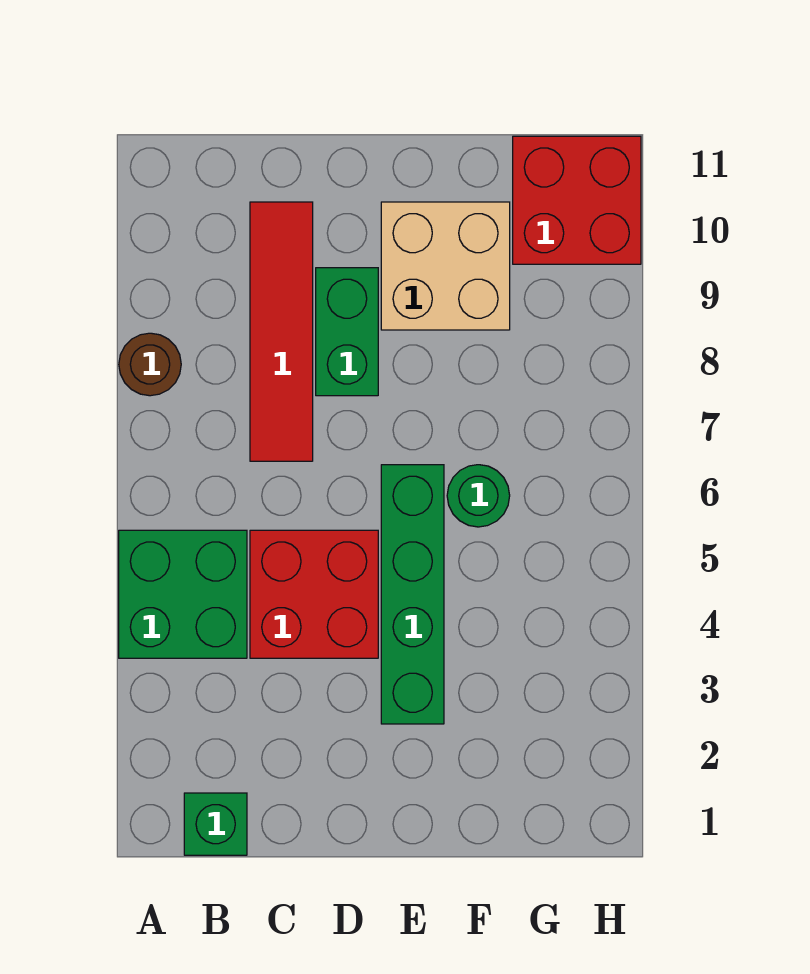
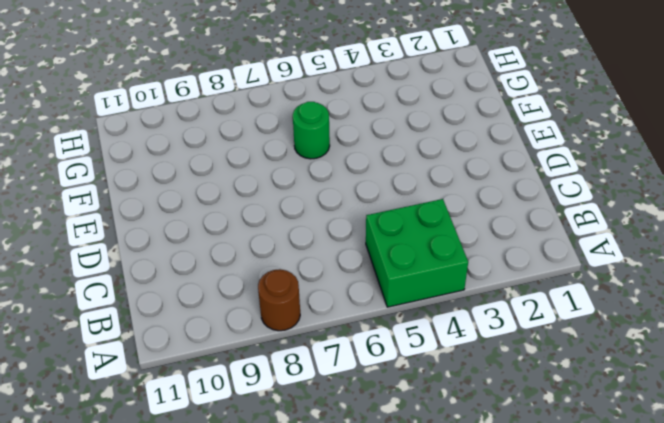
none -> green 1x1 brick [184,793,247,855]
none -> red 2x2 brick [250,530,378,658]

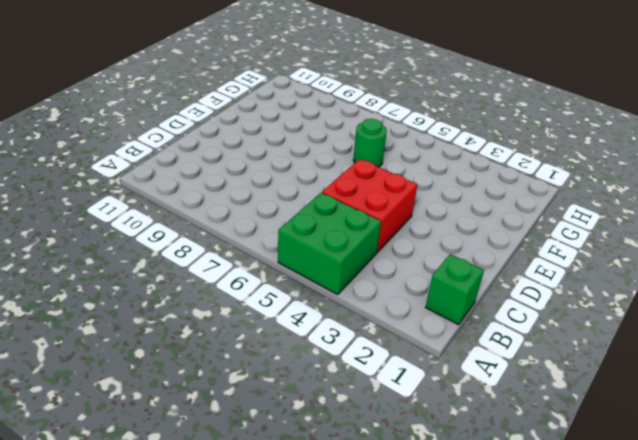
none -> brown 1x1 round brick [119,333,181,396]
none -> red 1x4 tile [250,202,313,461]

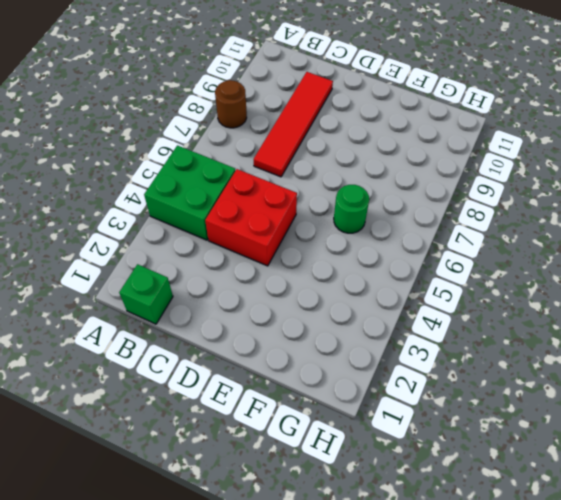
none -> green 1x2 brick [316,268,378,396]
none -> green 1x4 brick [381,465,444,724]

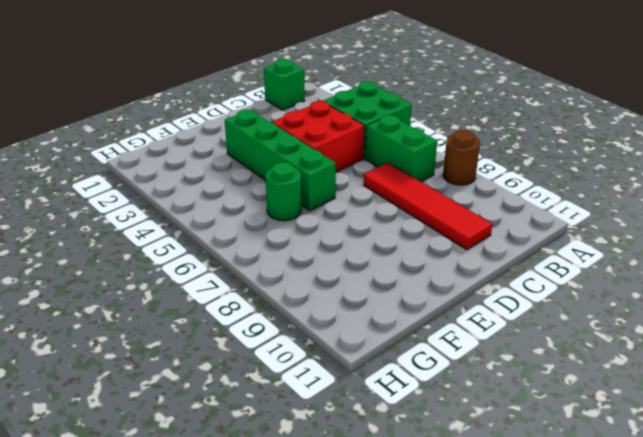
green 1x2 brick [365,115,437,182] -> green 1x2 brick moved to [316,268,378,396]
none -> tan 2x2 brick [381,202,510,330]
none -> red 2x2 brick [513,136,641,264]

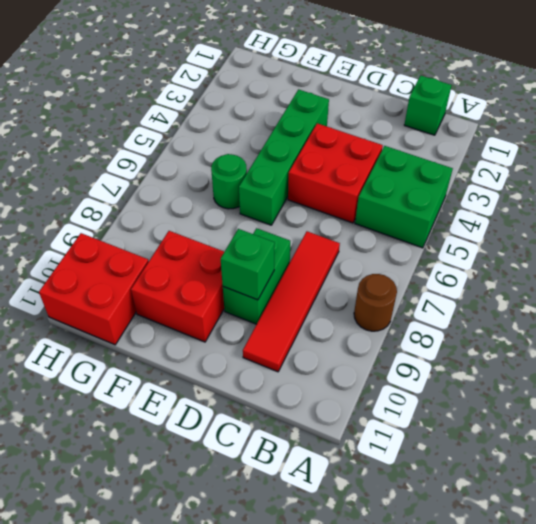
green 1x1 brick [221,229,275,300] -> none
red 2x2 brick [131,231,224,342] -> tan 2x2 brick [381,202,510,330]

